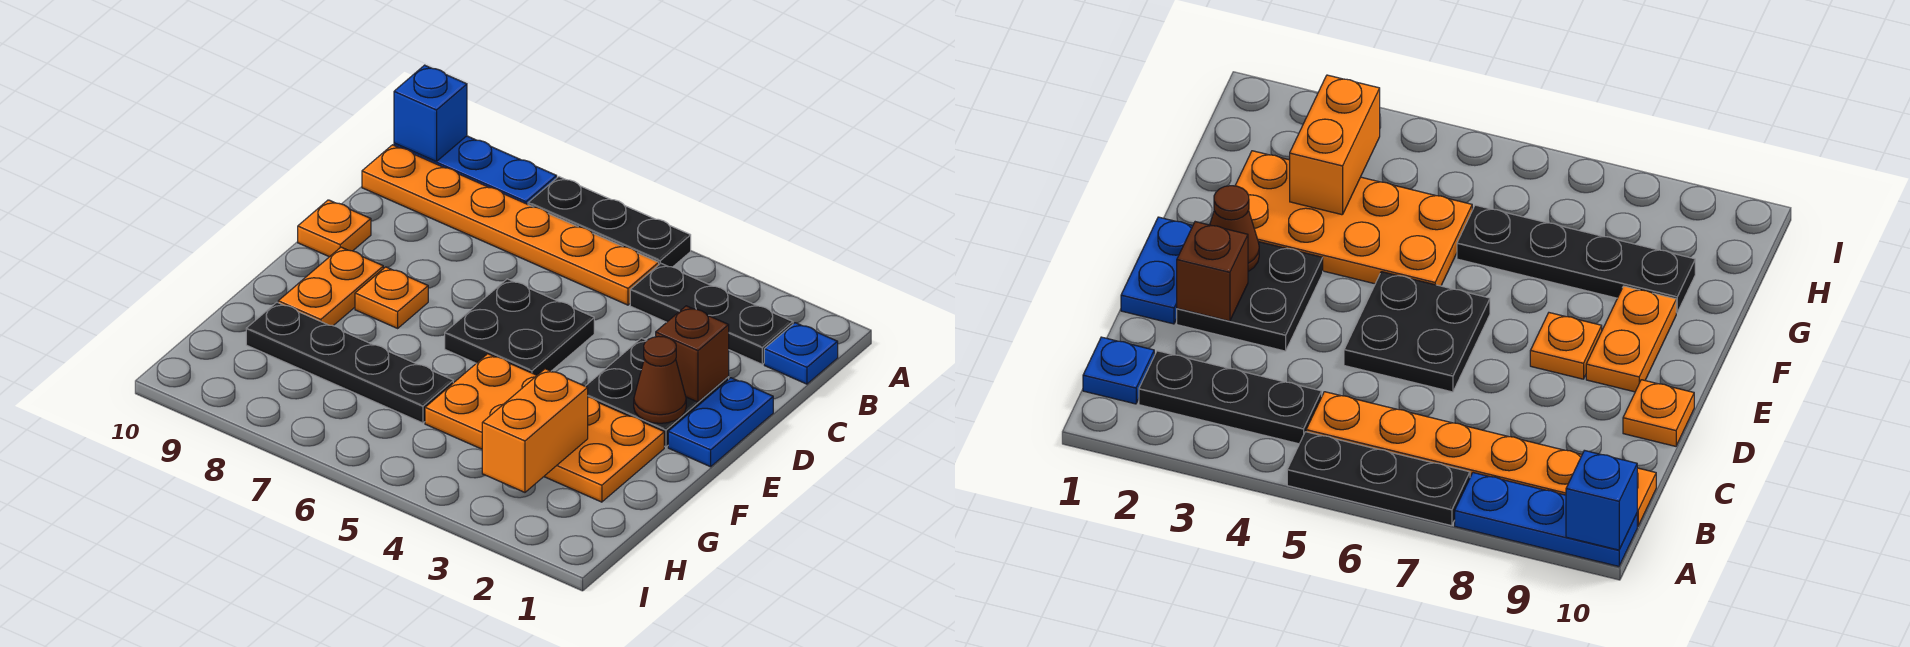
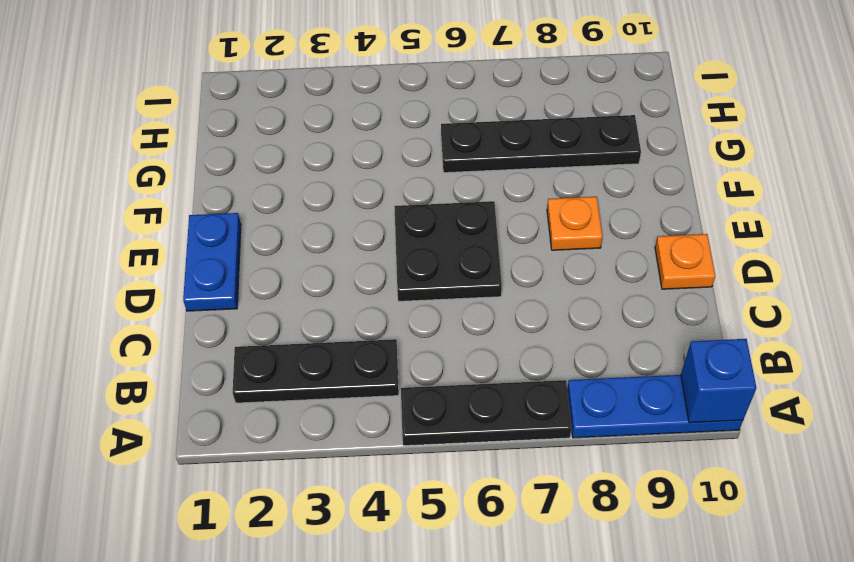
none -> blue 1x1 plate [764,323,838,384]
none -> orange 1x6 plate [362,145,659,305]
none -> black 2x2 plate [586,338,729,447]

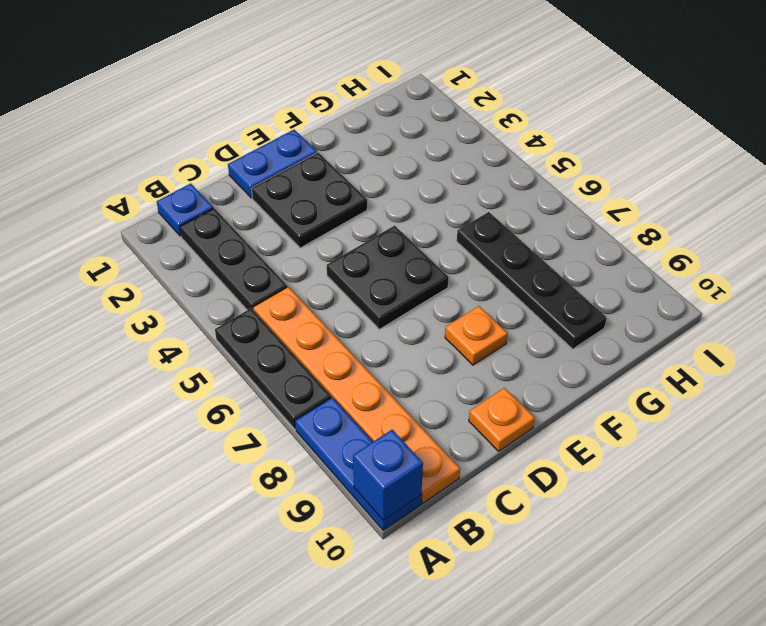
none -> orange 1x2 plate [278,247,383,326]
none -> orange 2x4 plate [425,354,664,502]
none -> brown 1x1 brick [656,306,729,402]

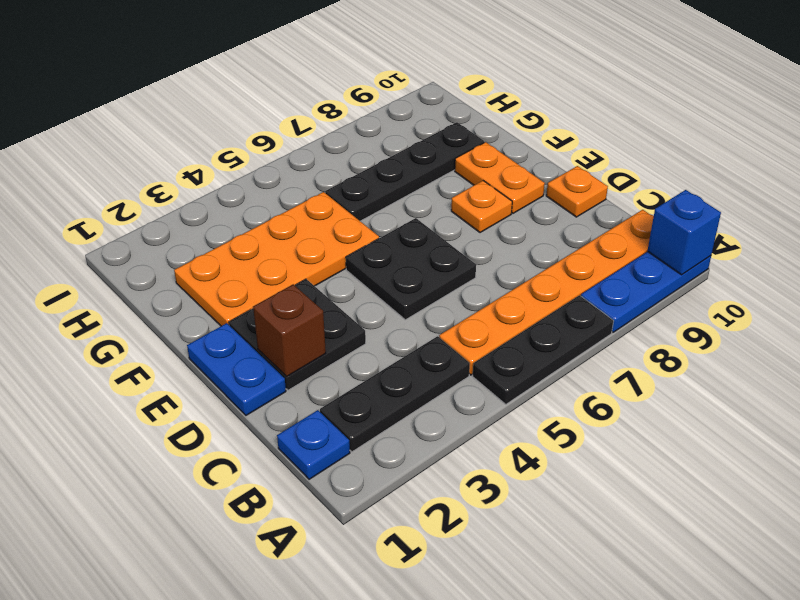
none -> brown 1x1 cone [634,336,686,423]
none -> orange 1x2 brick [482,369,588,492]

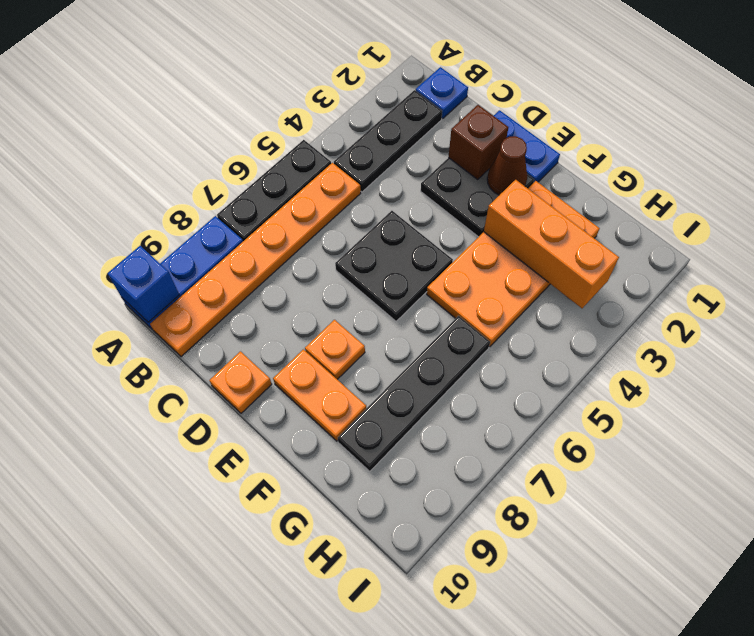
orange 1x3 brick [484,180,619,308] -> orange 1x2 brick [482,369,588,492]

